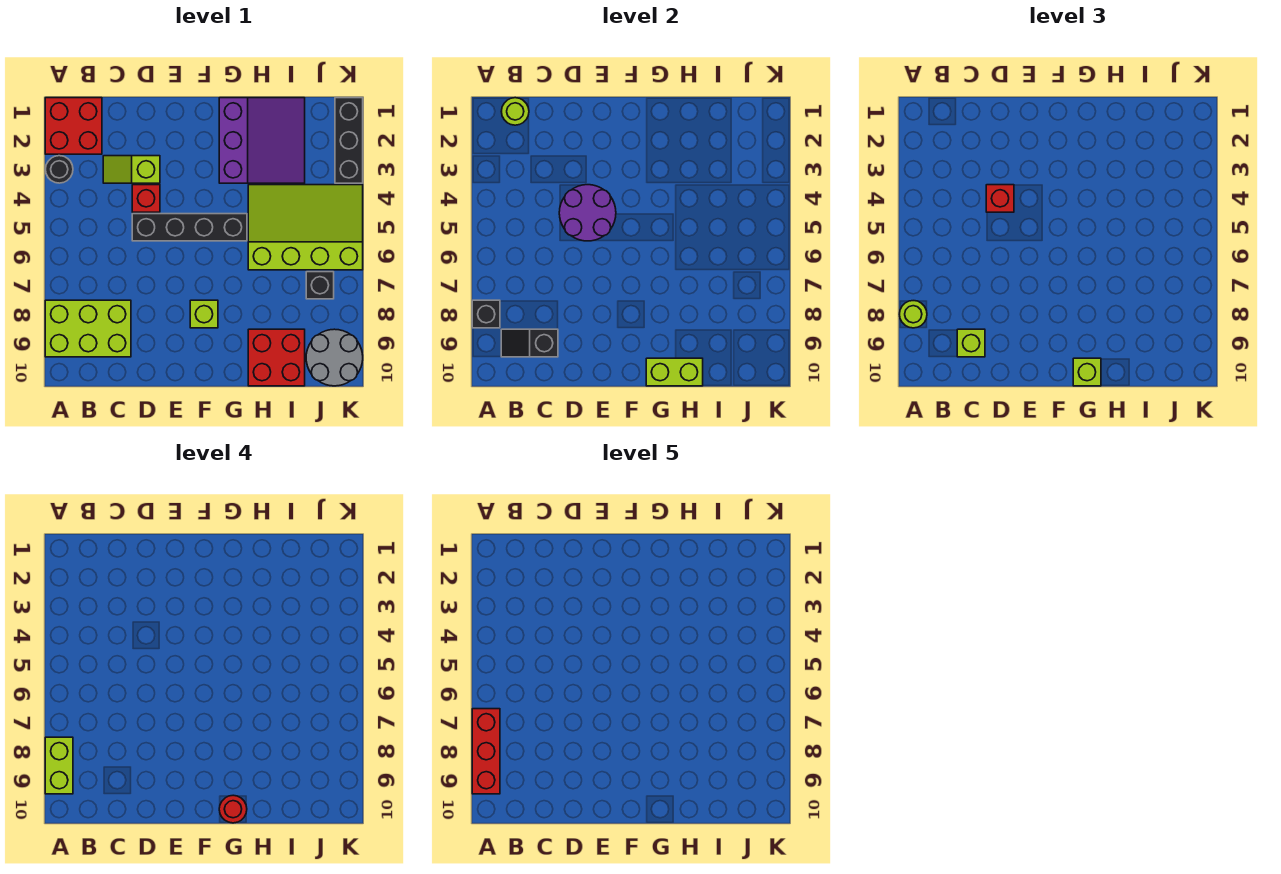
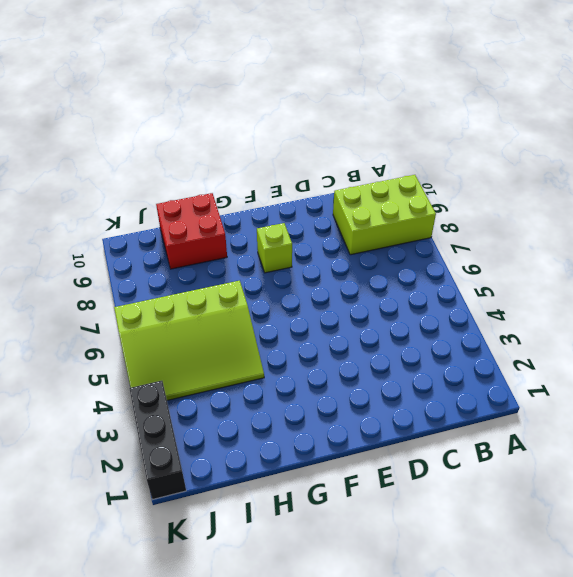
none -> red 2x2 brick [45,98,102,154]
none -> black 1x1 round brick [46,156,73,183]
none -> lime 1x2 slope [103,156,160,183]

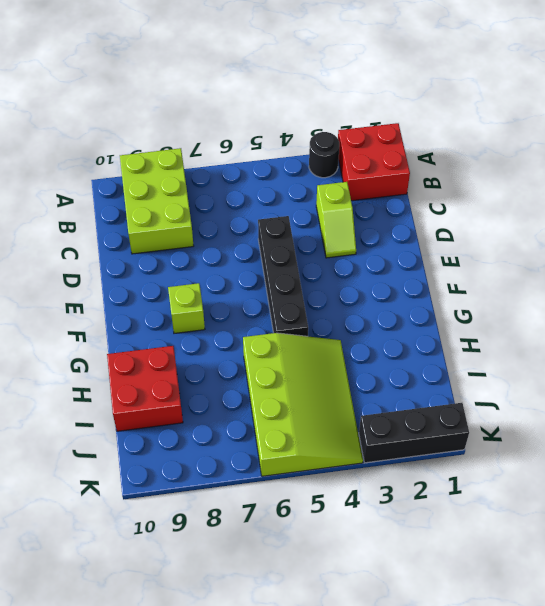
lime 1x2 slope [316,182,356,258] -> lime 1x2 slope turned to [103,156,160,183]
none -> red 1x1 brick [132,185,160,212]
none -> purple 3x3 slope [219,98,305,183]
none -> black 1x1 brick [306,272,334,299]

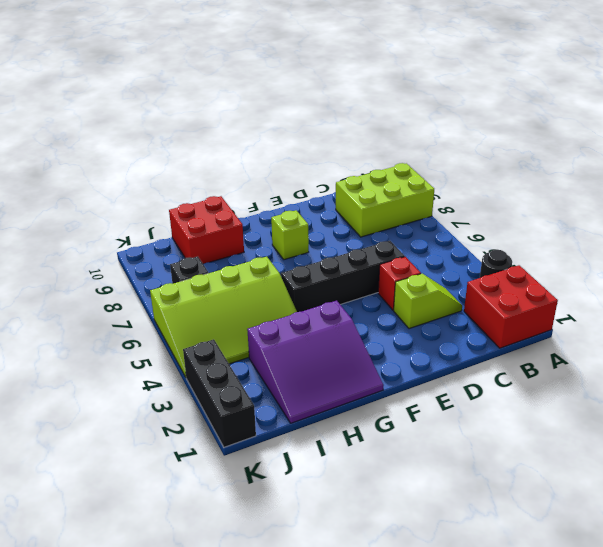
purple 3x3 slope [247,301,384,423] -> purple 3x3 slope turned to [219,98,305,183]
none -> grey 2x2 round brick [306,329,363,386]
none -> black 1x1 brick [472,300,500,328]
none -> lime 1x1 round brick [501,98,529,125]

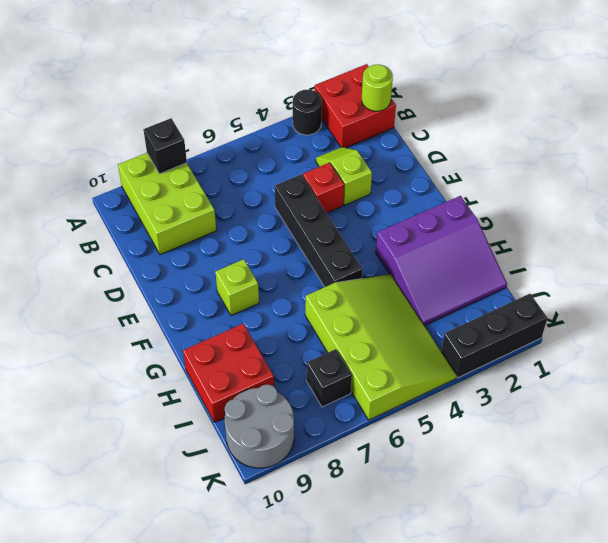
none -> black 1x2 slope [501,329,558,357]
none -> purple 2x2 round brick [559,185,616,241]
none -> lime 1x2 brick [646,358,703,386]

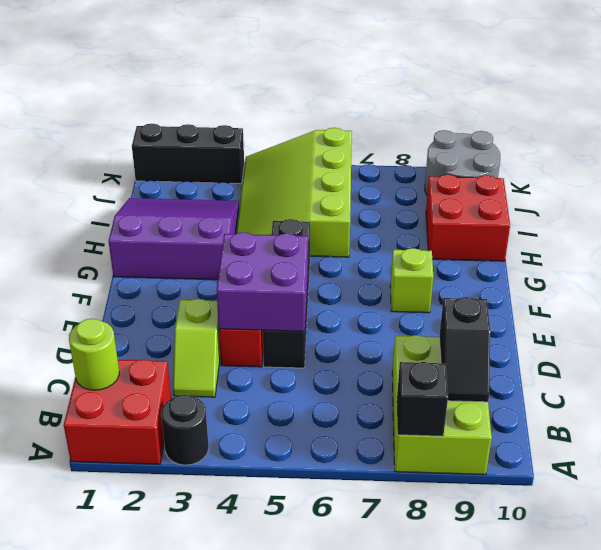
purple 2x2 brick [217,232,308,331] -> purple 2x2 round brick [559,185,616,241]
none -> black 1x1 brick [306,272,334,299]
none -> lime 1x2 brick [646,358,703,386]
none -> lime 1x1 round brick [900,301,927,328]

